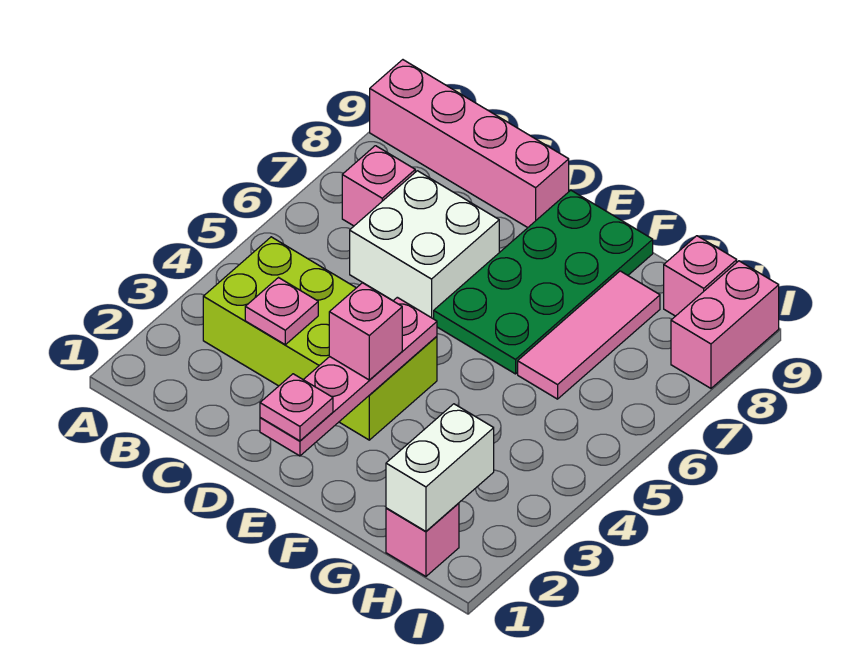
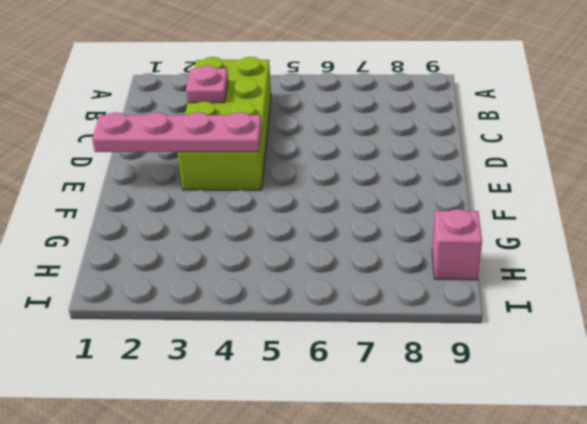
none -> pink 1x4 brick [370,60,569,228]
none -> pink 1x1 brick [342,146,415,226]
none -> white 2x2 brick [350,171,499,319]

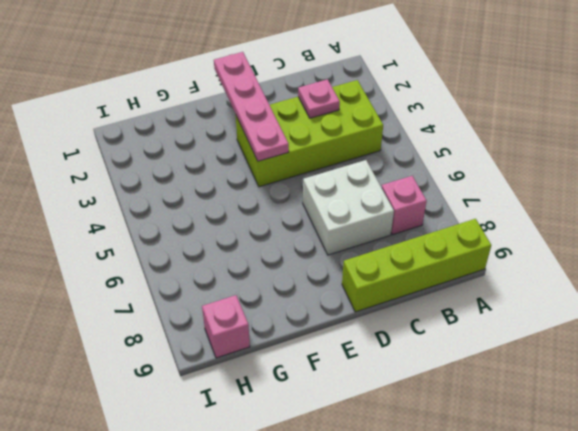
lime 1x4 brick [342,219,491,312] -> pink 1x4 brick [370,60,569,228]
none -> green 2x4 plate [434,190,653,374]
none -> pink 1x3 tile [518,271,660,399]
none -> pink 1x1 brick [386,503,459,576]

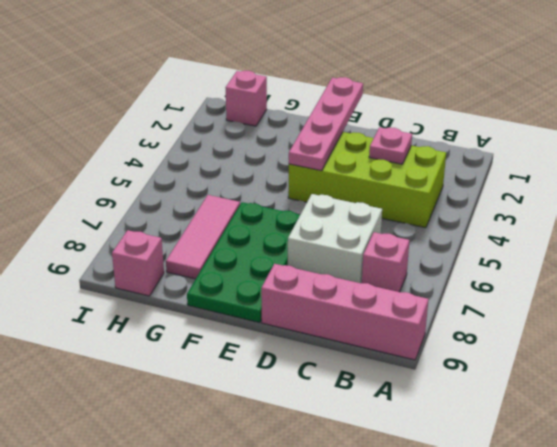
none -> pink 1x2 brick [671,261,779,388]
none -> white 1x2 brick [386,404,494,532]
none -> pink 1x1 plate [260,374,333,441]

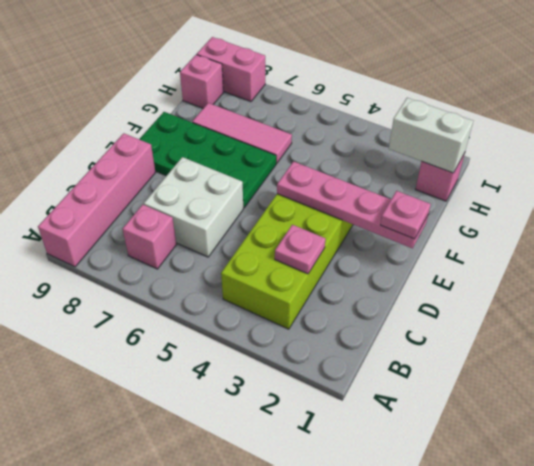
none -> pink 1x1 brick [329,283,402,380]

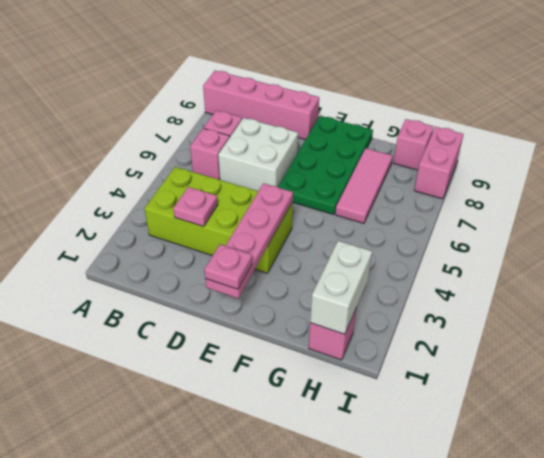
pink 1x1 brick [190,128,230,180] -> pink 1x1 brick moved to [329,283,402,380]

